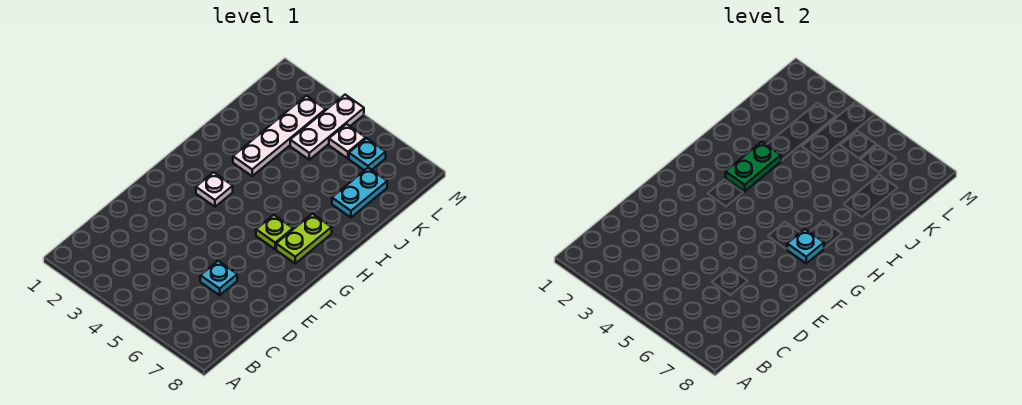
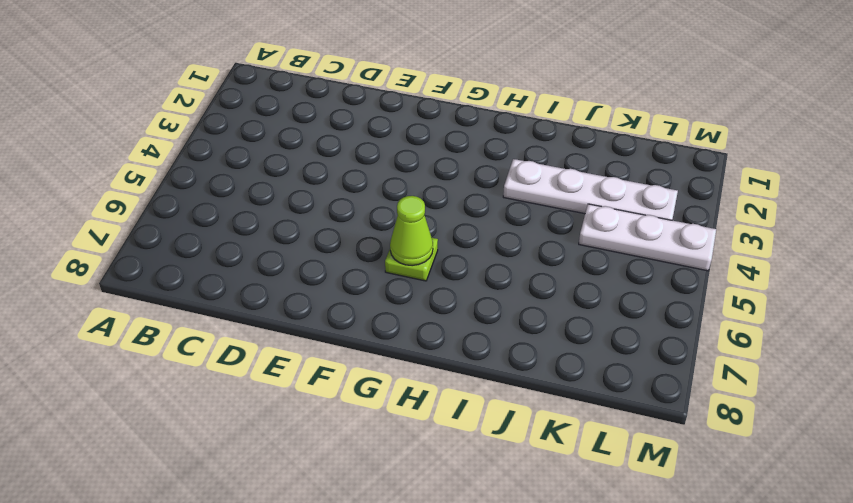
lime 1x1 cone [390,196,433,266] -> none
none -> cyan 1x1 plate [200,261,237,295]
none -> white 1x1 plate [196,172,233,207]

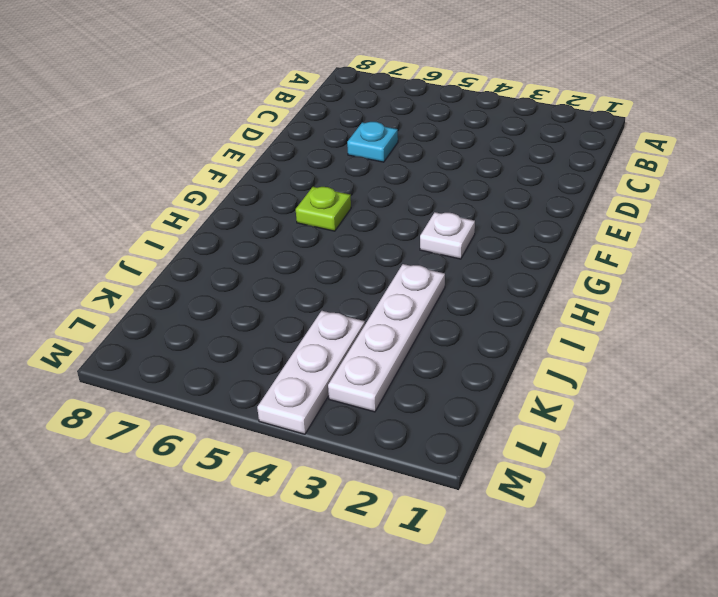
none -> lime 1x2 plate [276,214,332,263]
none -> cyan 1x2 plate [332,168,387,217]

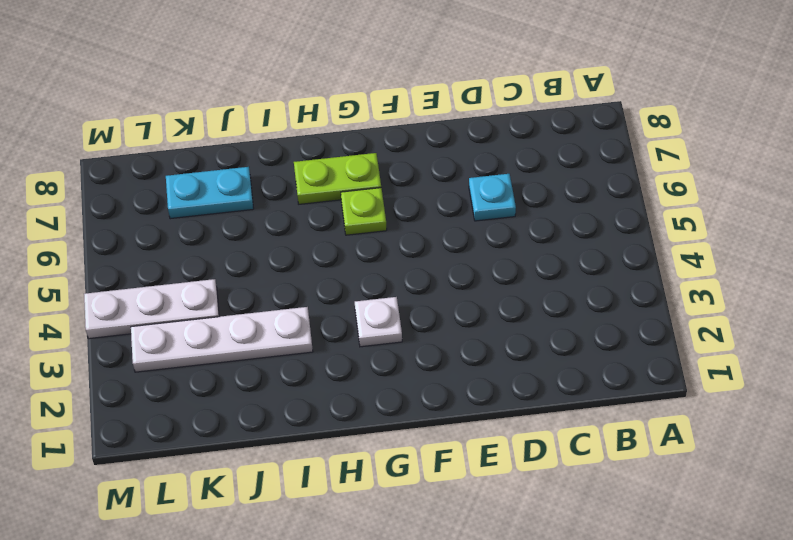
none -> white 1x1 plate [329,124,366,158]
none -> cyan 1x1 plate [349,138,386,170]

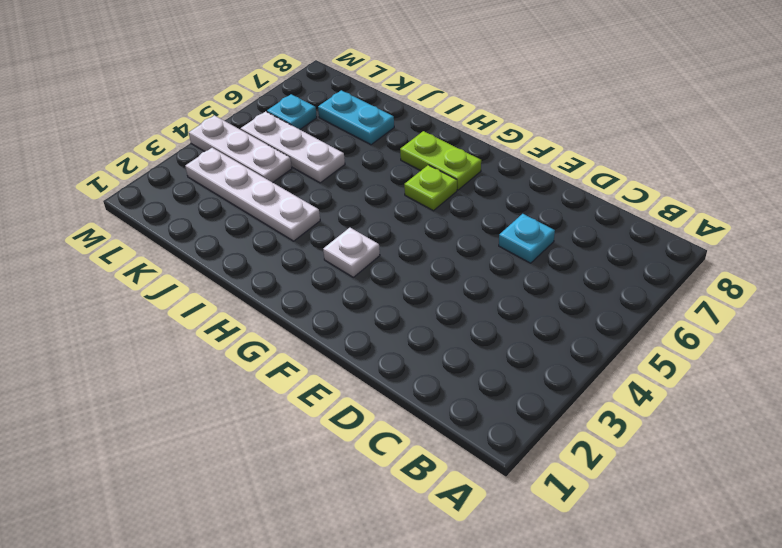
white 1x3 plate [241,111,345,183] -> white 1x1 plate [329,124,366,158]
none -> cyan 1x1 plate [787,229,824,263]
none -> green 1x2 plate [726,142,781,191]

